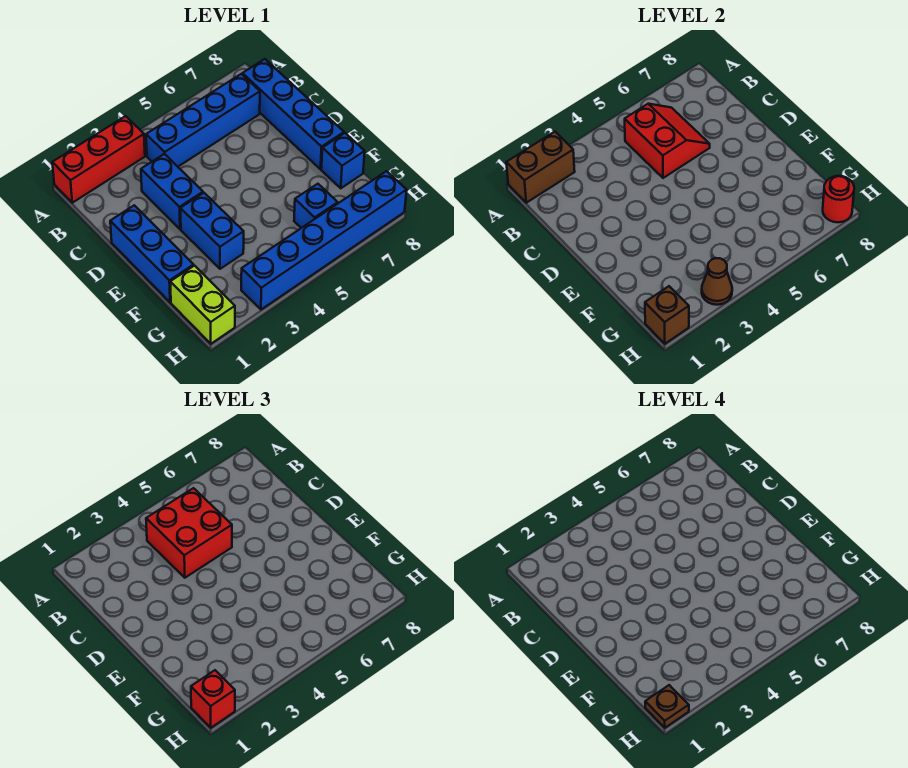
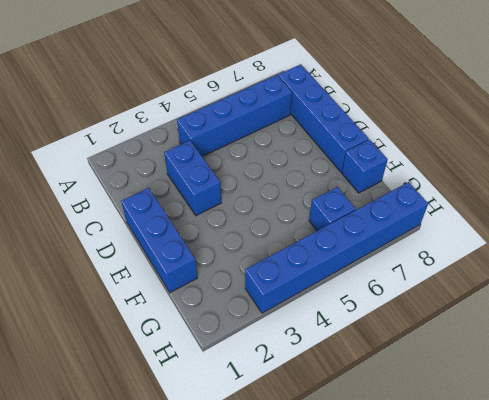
none -> red 1x3 brick [52,116,145,203]
none -> blue 1x2 brick [180,193,244,269]
none -> lime 1x2 brick [170,266,235,344]

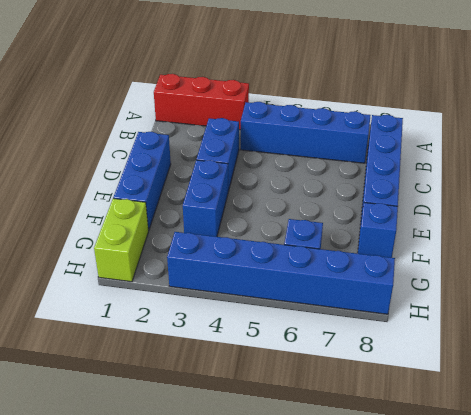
none -> brown 1x2 brick [506,132,575,203]
none -> red 2x2 slope [625,104,710,178]
none -> brown 1x1 brick [645,286,689,344]

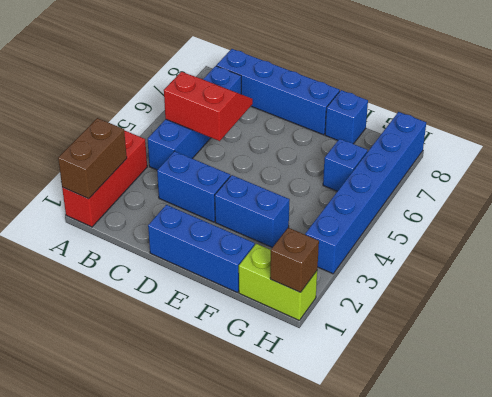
none -> brown 1x1 cone [702,258,732,305]
none -> red 1x1 round brick [823,176,854,222]
none -> red 2x2 brick [146,488,232,578]

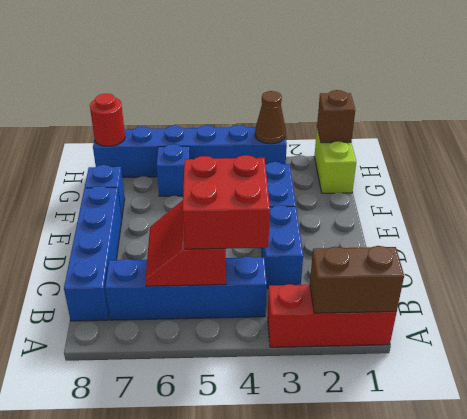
none -> blue 1x3 brick [110,205,194,302]
none -> red 1x1 brick [191,670,235,728]
none -> brown 1x1 plate [645,685,689,728]

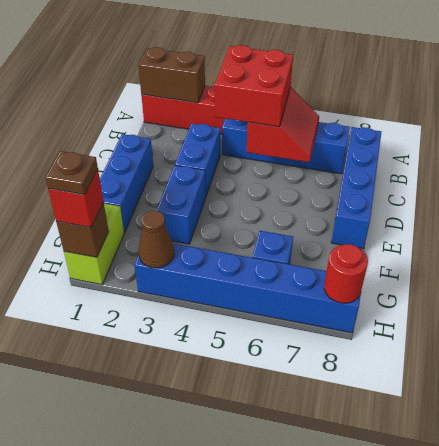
none -> blue 1x1 brick [321,133,365,188]

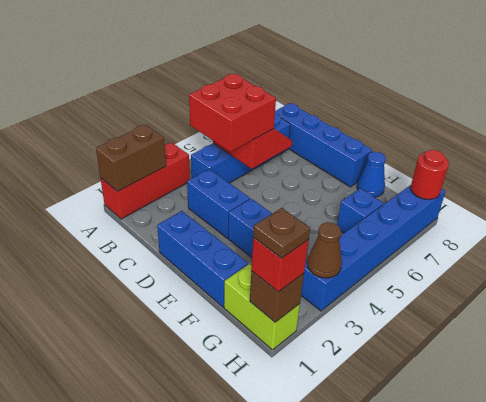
blue 1x1 cone [357,152,386,197] -> blue 1x1 brick [321,133,365,188]

